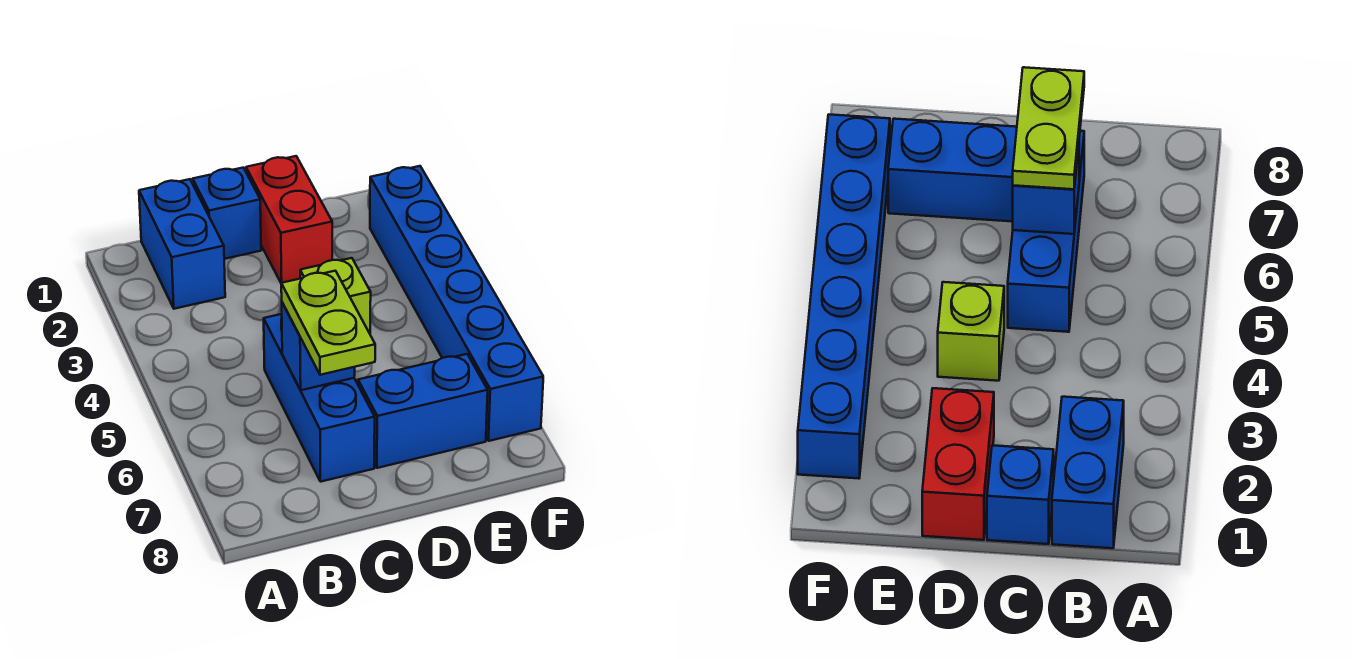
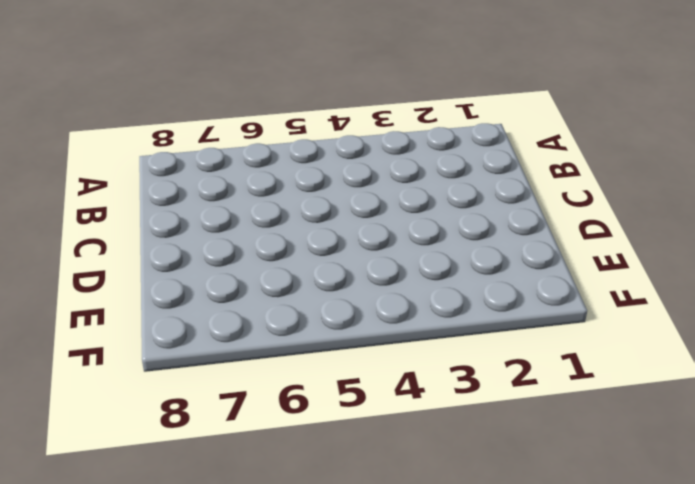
none -> blue 1x2 brick [139,179,225,309]
none -> blue 1x1 brick [193,168,261,259]

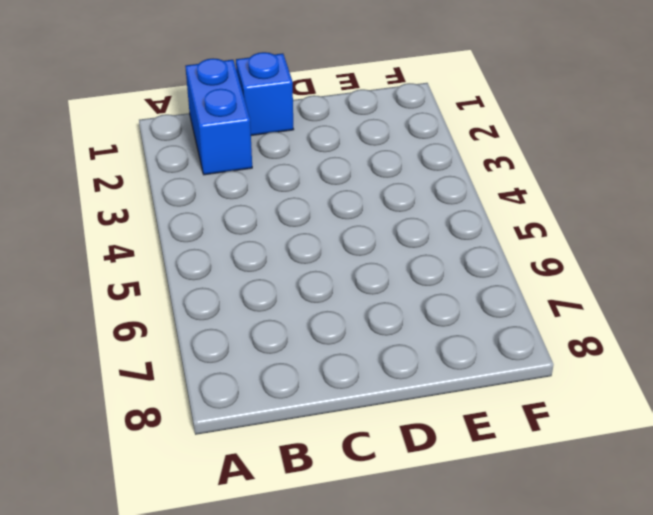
none -> blue 1x3 brick [264,314,375,482]
none -> red 1x2 brick [246,156,332,283]

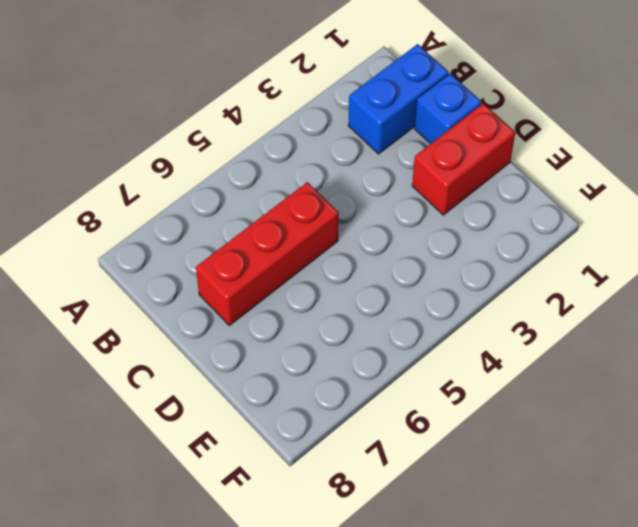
red 1x3 brick [196,182,339,325] -> blue 1x3 brick [264,314,375,482]
none -> lime 1x1 brick [300,258,371,333]
none -> blue 1x2 brick [358,354,488,468]

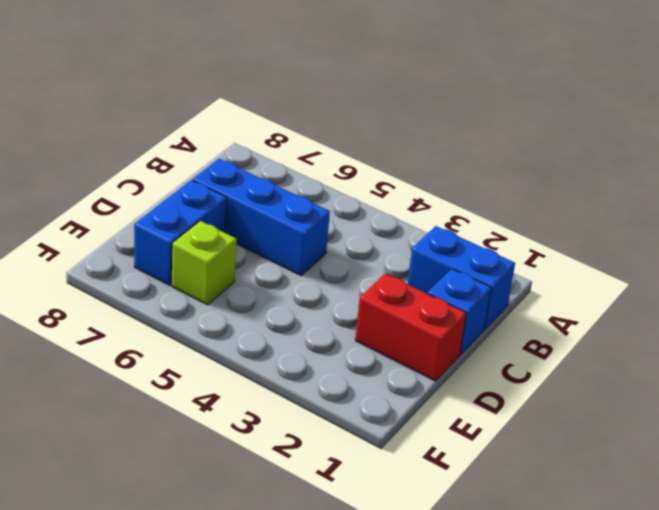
lime 1x1 brick [172,221,237,305] -> lime 1x1 brick moved to [300,258,371,333]
none -> blue 1x6 brick [370,166,543,441]
none -> blue 1x1 brick [282,303,355,390]

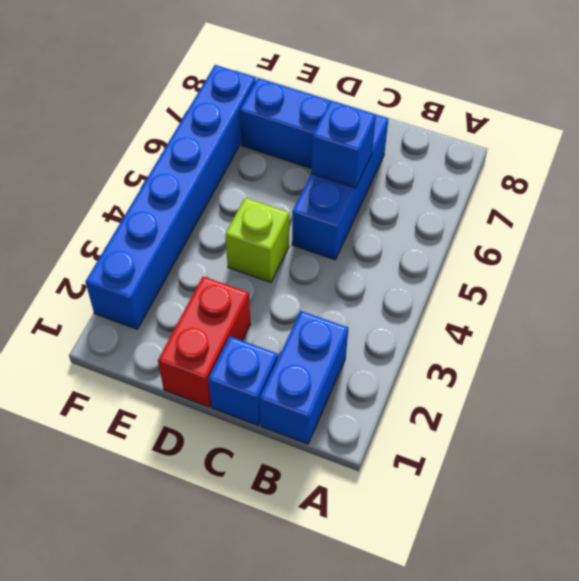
none -> lime 1x2 plate [281,271,375,375]

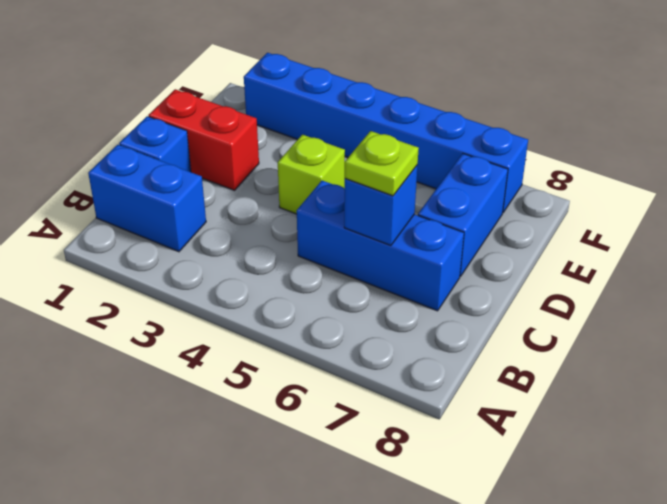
lime 1x1 plate [345,131,419,196] -> lime 1x2 plate [281,271,375,375]

